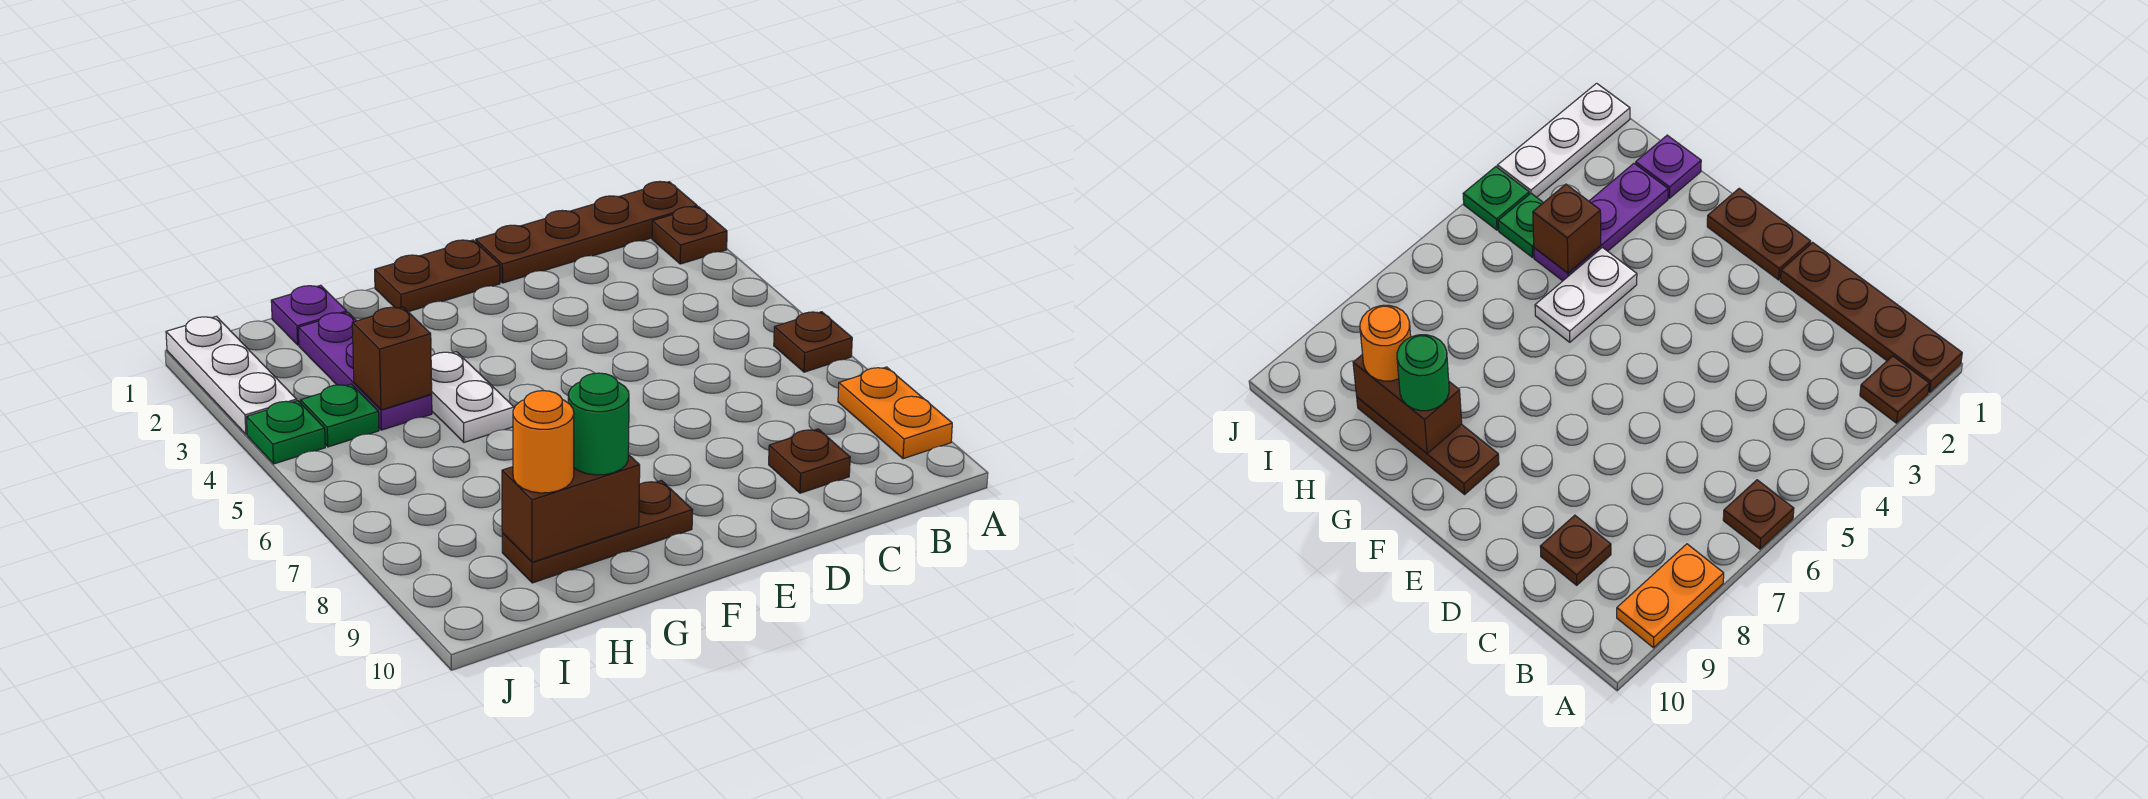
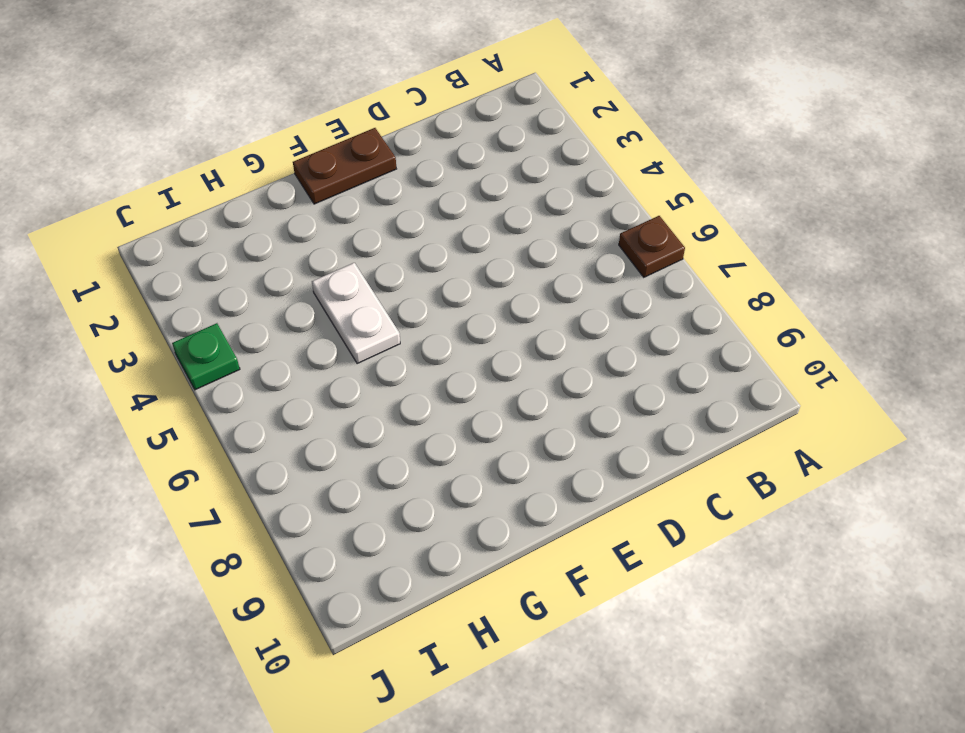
none -> brown 1x4 plate [476,182,697,283]
none -> brown 1x1 plate [652,207,727,264]
none -> orange 1x2 plate [838,367,952,459]

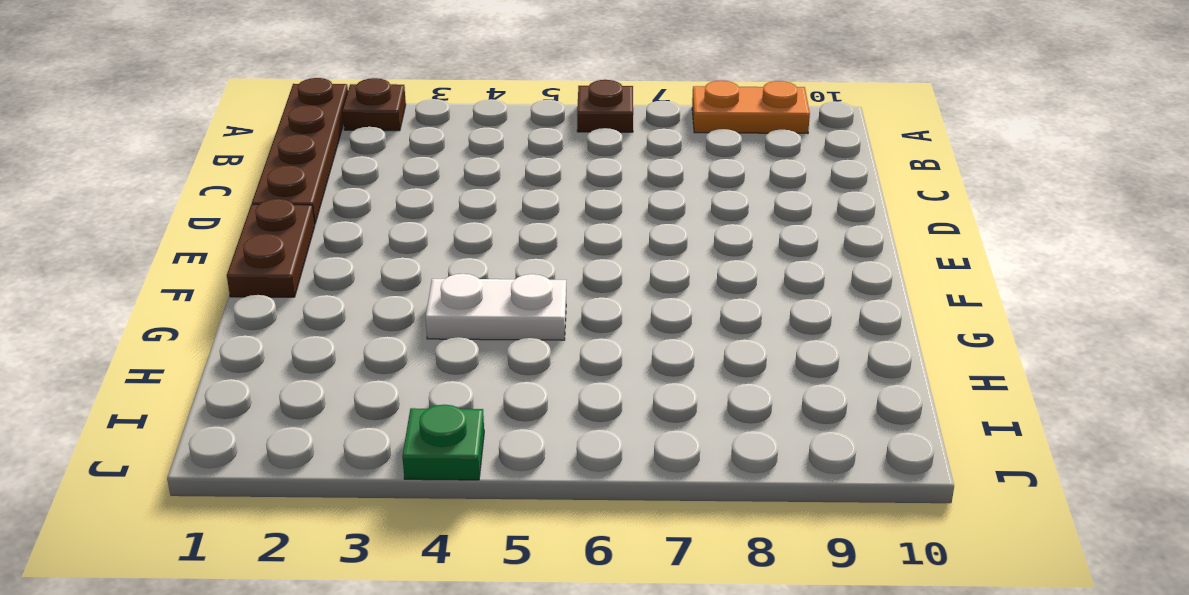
none -> brown 1x1 plate [769,429,850,493]
none -> brown 1x3 plate [502,481,693,583]
none -> purple 1x1 plate [271,285,347,345]

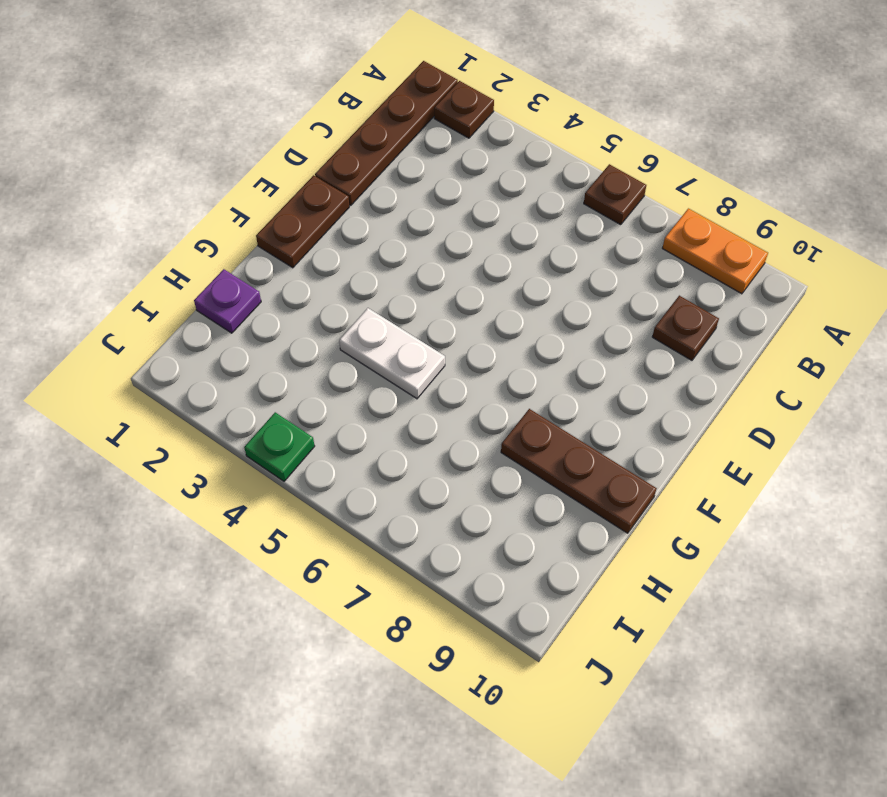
brown 1x3 plate [501,409,657,533] -> brown 1x3 plate turned to [502,481,693,583]
none -> purple 1x3 plate [298,312,432,430]
none -> green 1x1 plate [300,384,379,447]
none -> white 1x3 plate [166,316,297,434]

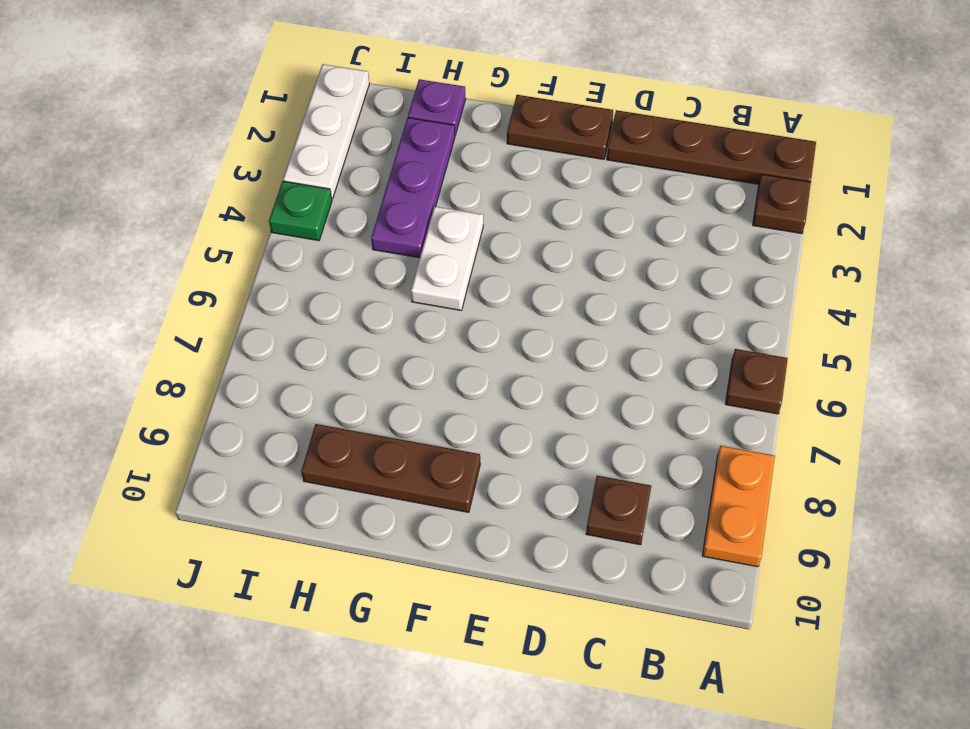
none -> green 1x1 plate [300,384,379,447]
none -> brown 1x2 brick [502,454,640,562]
none -> brown 1x1 brick [352,307,432,410]

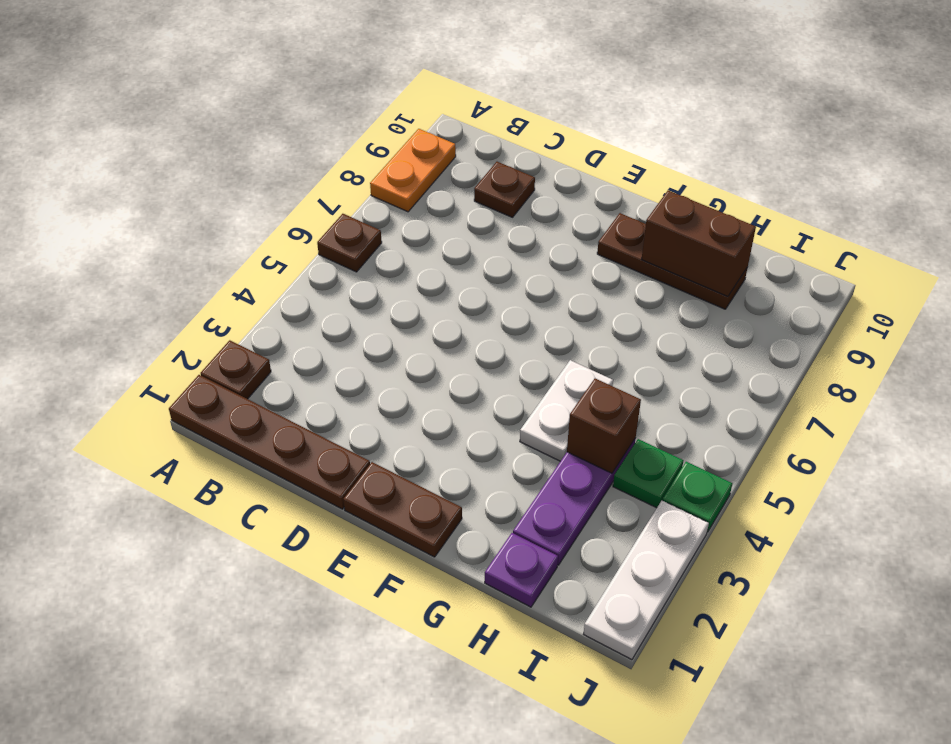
none -> green 1x1 round brick [568,373,629,475]
none -> orange 1x1 round brick [513,391,574,493]

